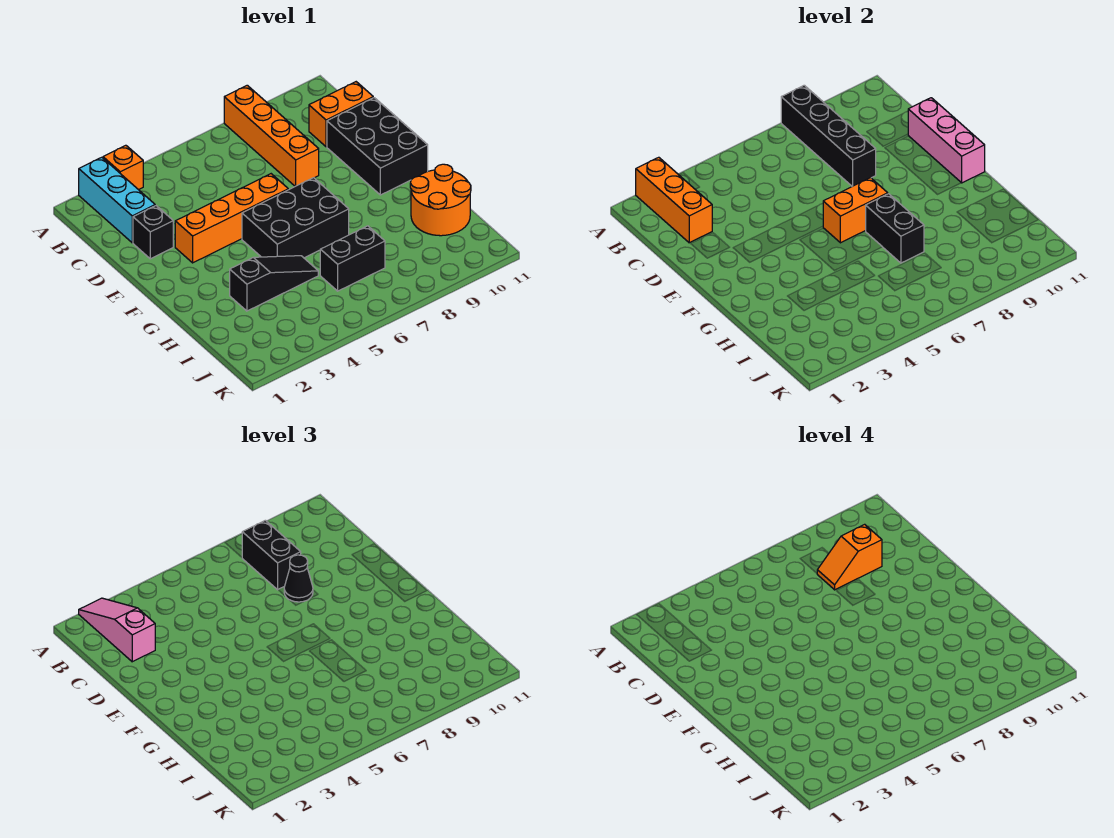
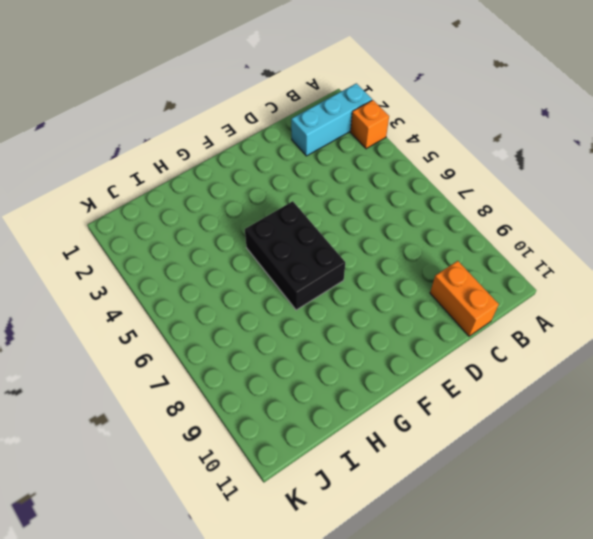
none -> orange 1x4 brick [224,85,319,186]
none -> black 1x1 brick [133,206,173,259]
none -> black 2x3 brick [327,98,428,195]

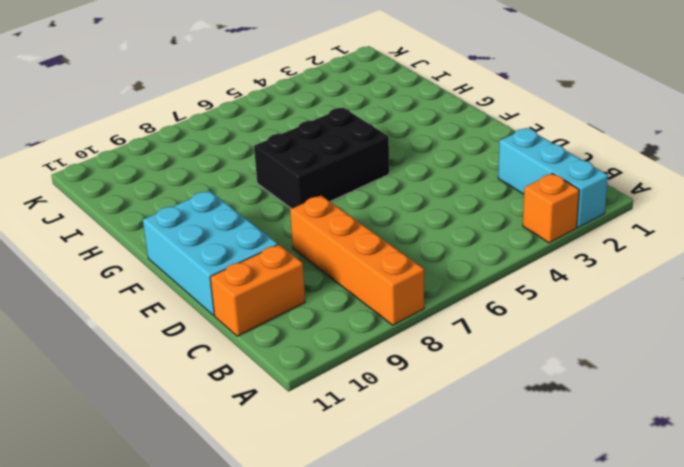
cyan 2x3 brick [143,190,278,315] -> black 2x3 brick [327,98,428,195]
none -> black 1x1 brick [133,206,173,259]
none -> orange 1x4 brick [175,174,288,263]
none -> black 1x3 slope [230,256,318,311]

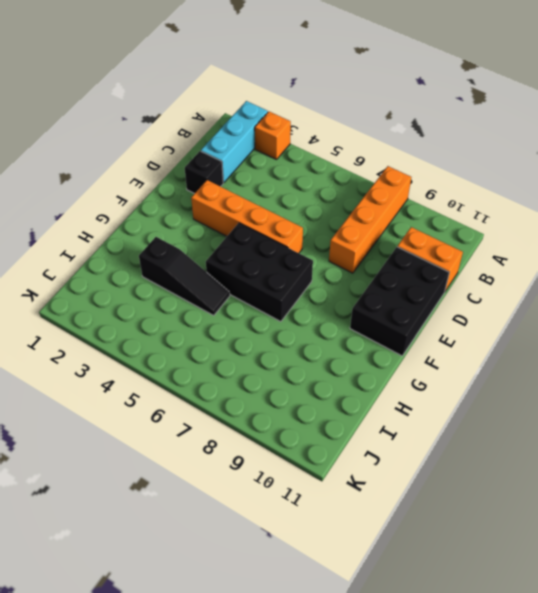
none -> orange 2x2 round brick [410,164,471,236]
none -> black 1x2 brick [320,226,385,291]
none -> orange 1x3 brick [636,157,712,243]

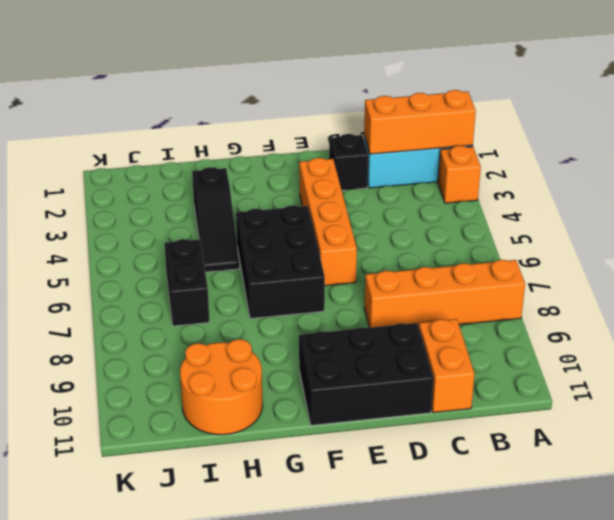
none -> black 1x4 brick [781,85,876,186]
none -> pink 1x3 brick [908,98,985,183]
none -> orange 1x2 brick [823,178,888,243]

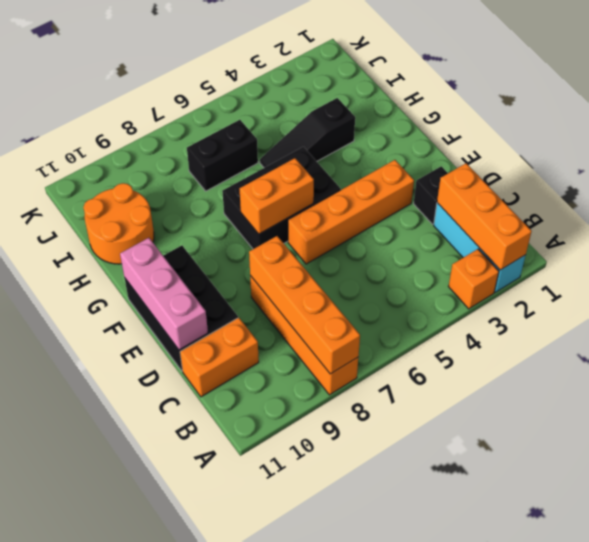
orange 1x4 brick [249,236,360,374] -> black 1x4 brick [781,85,876,186]
none -> black 1x2 brick [866,194,924,263]
none -> pink 1x3 slope [79,598,155,662]
none -> black 1x2 brick [242,520,301,590]

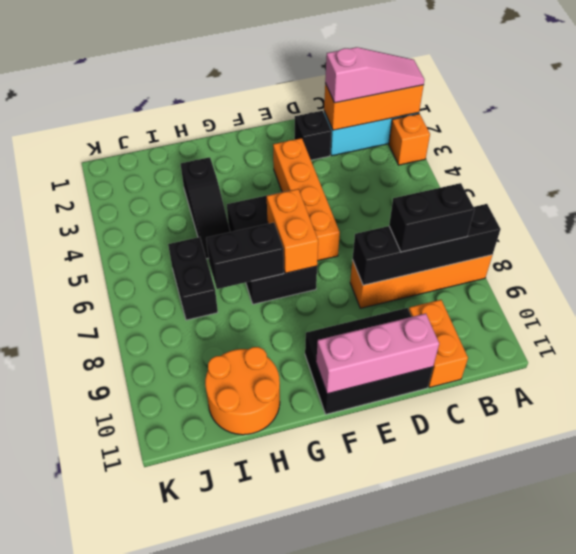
none -> black 1x1 cone [284,555,313,602]
none -> orange 1x2 slope [817,524,882,590]

